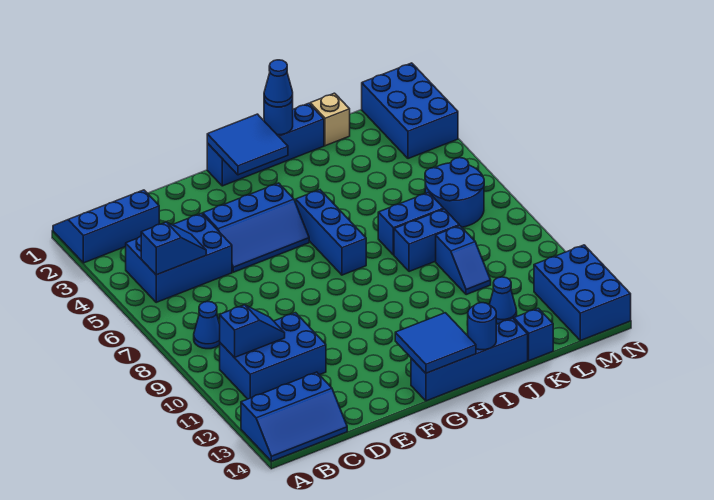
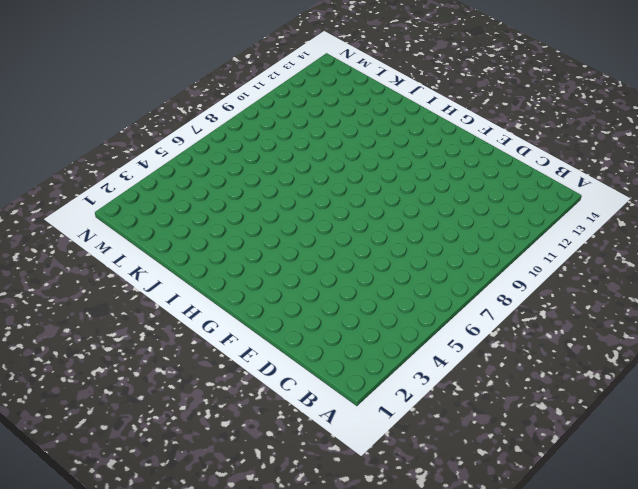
none -> blue 2x3 slope [53,190,159,263]
none -> blue 2x3 slope [241,372,347,461]
none -> blue 2x3 brick [126,213,232,302]

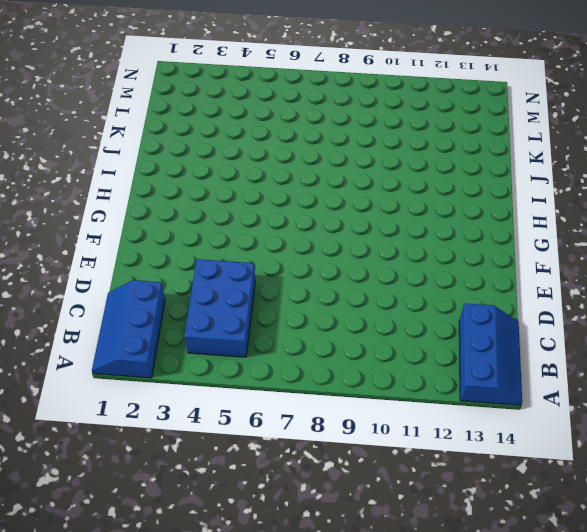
none -> blue 1x1 cone [194,302,220,349]
none -> blue 2x3 brick [220,313,326,399]
none -> blue 2x3 slope [203,183,309,272]

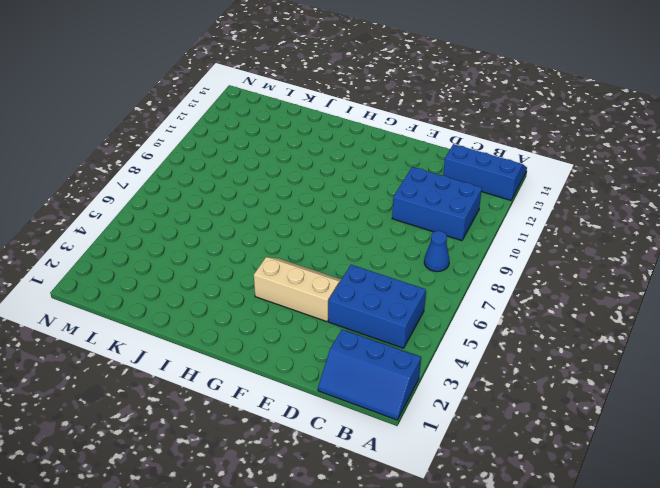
tan 2x3 slope [254,257,341,322] -> blue 2x3 slope [203,183,309,272]
none -> blue 1x4 brick [207,103,324,186]
none -> blue 1x4 brick [411,318,528,401]
none -> blue 1x3 brick [296,190,366,275]

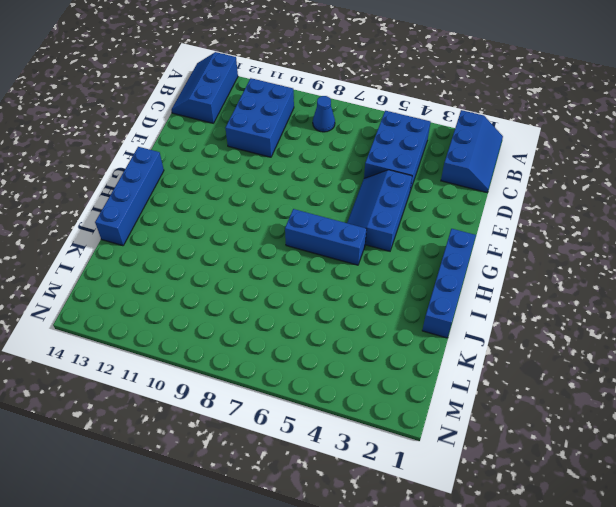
none -> blue 1x2 brick [378,192,444,255]
none -> blue 1x2 brick [394,209,459,272]
none -> tan 1x1 brick [310,93,350,146]

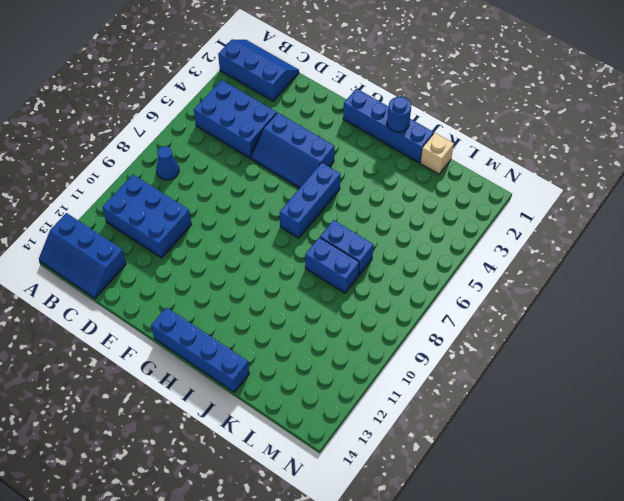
none -> blue 1x2 slope [436,226,491,295]
none -> blue 1x1 cone [489,277,517,324]
none -> blue 1x1 brick [514,308,553,361]

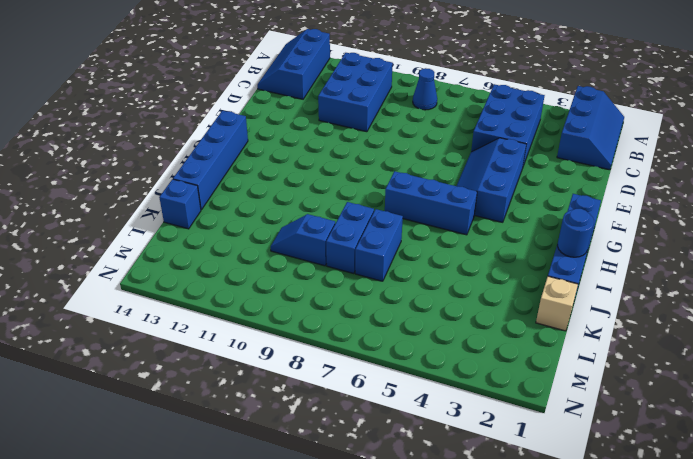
none -> blue 1x1 cone [489,277,517,324]
none -> blue 2x2 round brick [425,158,484,227]
none -> blue 2x3 brick [362,63,458,159]

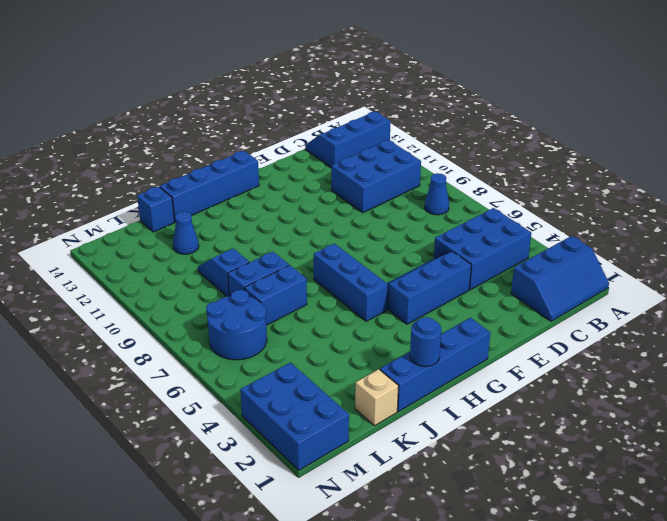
none -> blue 2x3 brick [534,245,631,341]
none -> blue 1x2 slope [141,222,206,275]
none -> blue 1x2 slope [220,305,285,358]

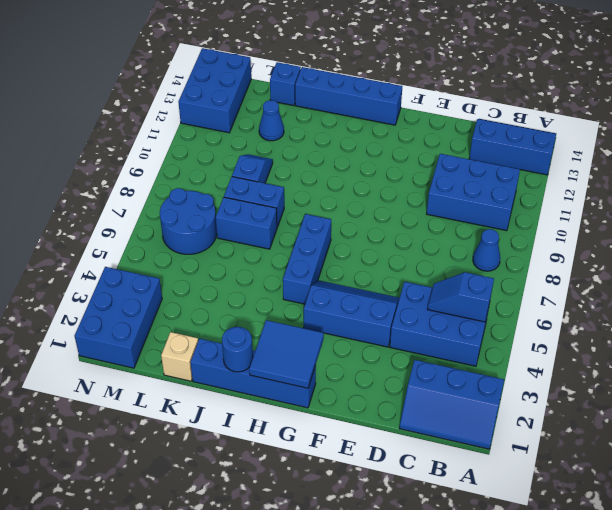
none -> blue 1x2 slope [220,305,285,358]
none -> blue 2x2 tile [395,313,476,373]
none -> blue 1x1 round brick [468,303,496,350]

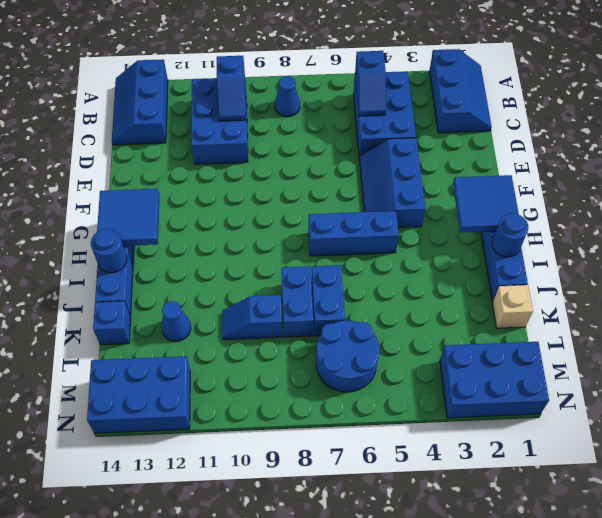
none -> blue 1x1 cone [264,60,293,107]

